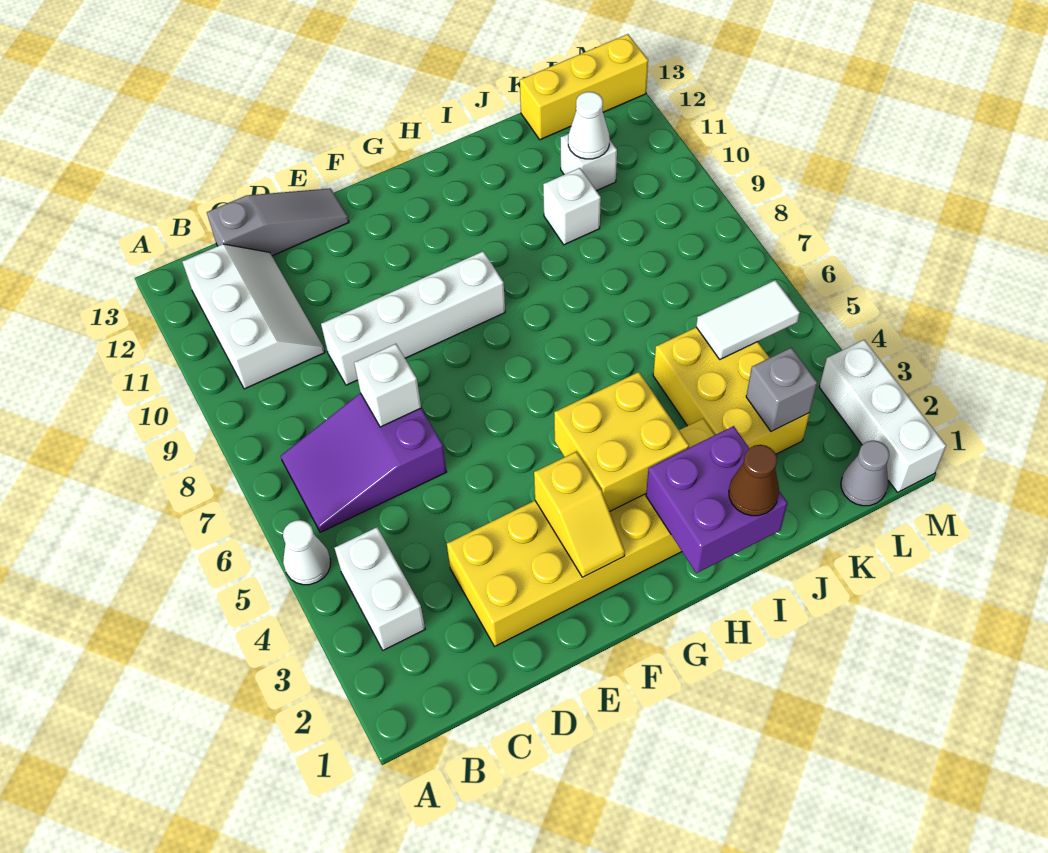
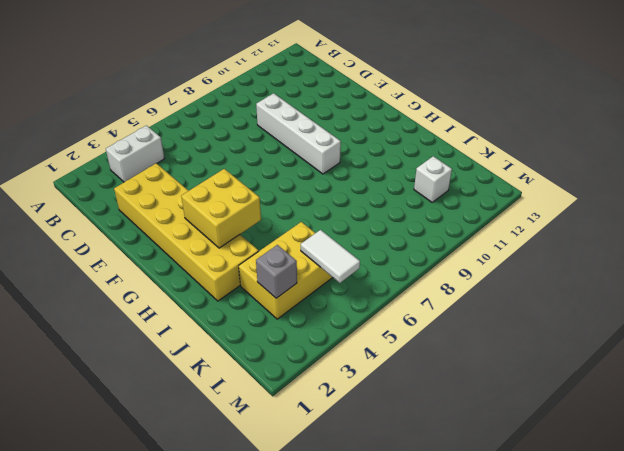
none -> white 1x1 cone [283,520,331,585]
none -> purple 2x3 slope [281,393,446,533]
none -> white 2x3 slope [183,244,325,389]

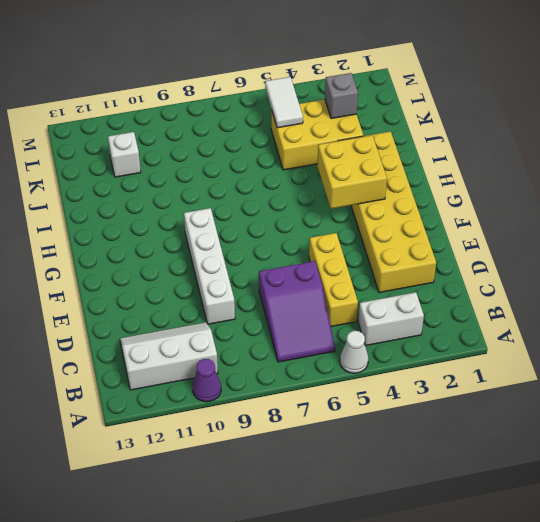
purple 1x1 cone [192,359,221,402] -> none
yellow 1x3 brick [309,233,358,326] -> yellow 1x3 brick moved to [520,34,648,140]
none -> grey 1x3 slope [207,188,349,256]
none -> white 1x1 brick [543,168,601,245]
none -> grey 1x1 cone [841,440,889,506]

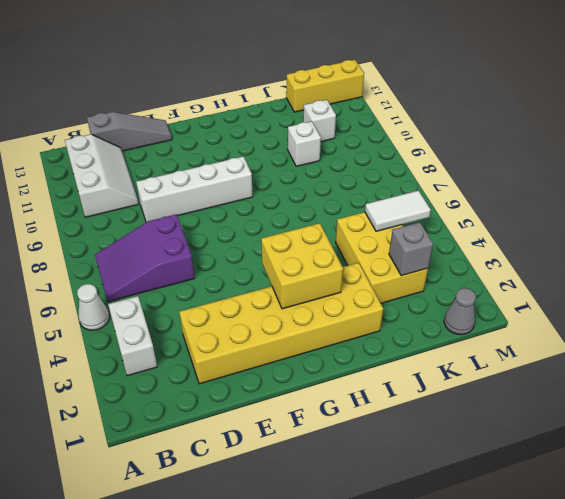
none -> white 1x3 brick [819,340,946,492]
none -> white 1x1 brick [354,344,421,427]
none -> yellow 1x2 slope [534,452,625,577]

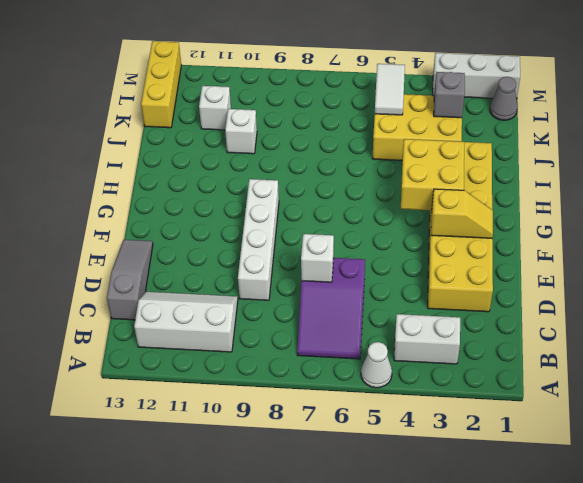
none -> purple 2x2 brick [646,426,787,573]
none -> white 1x1 cone [568,92,610,159]
none -> brown 1x1 cone [729,445,779,516]

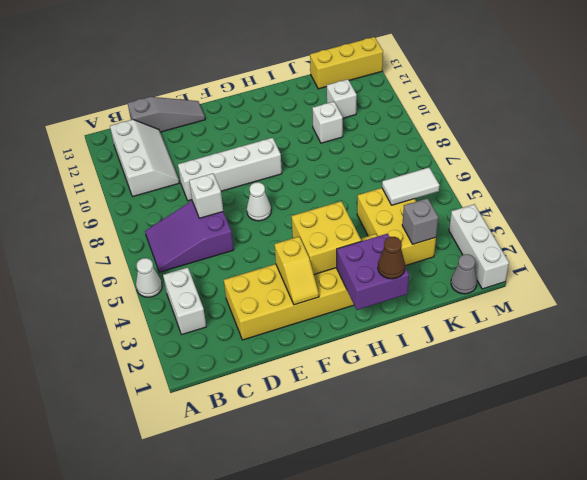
white 1x1 cone [247,182,271,221] -> white 1x1 cone moved to [568,92,610,159]

